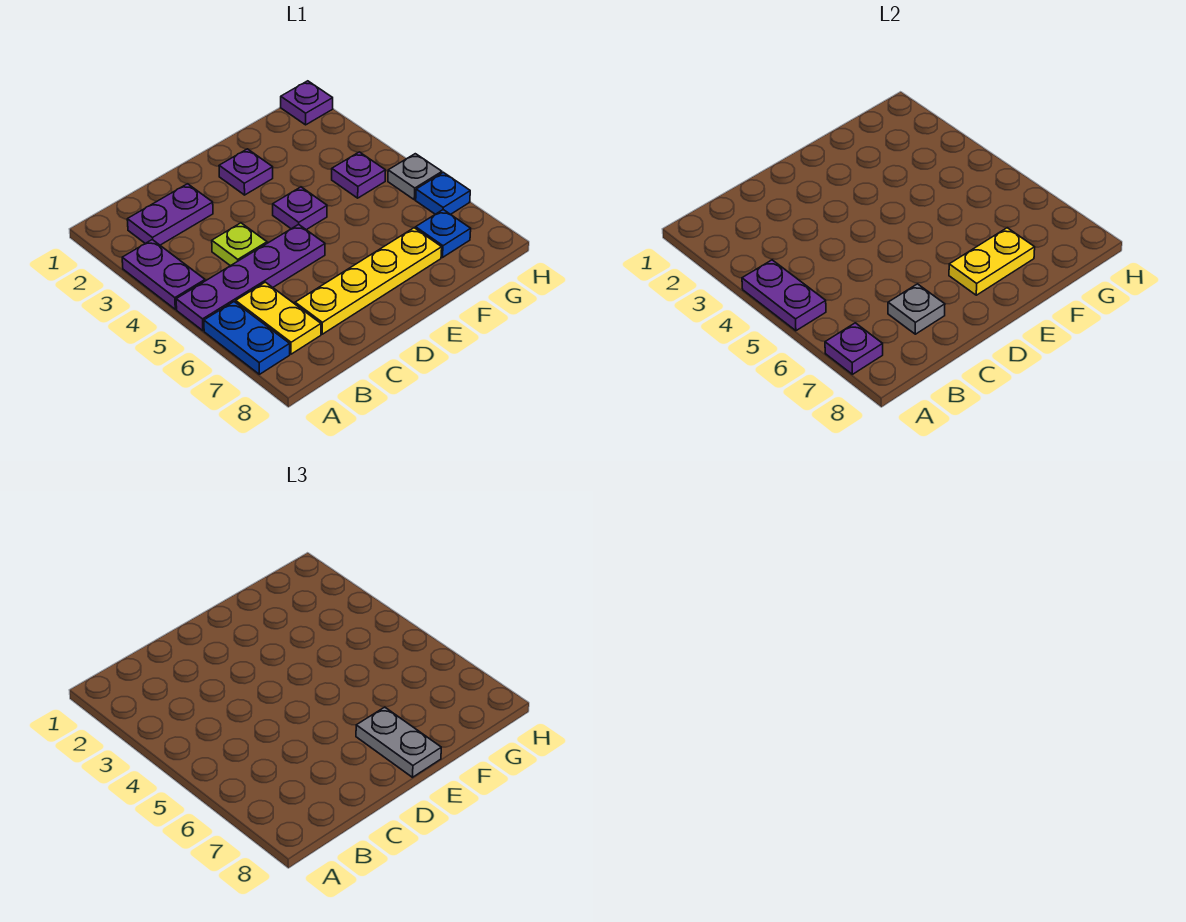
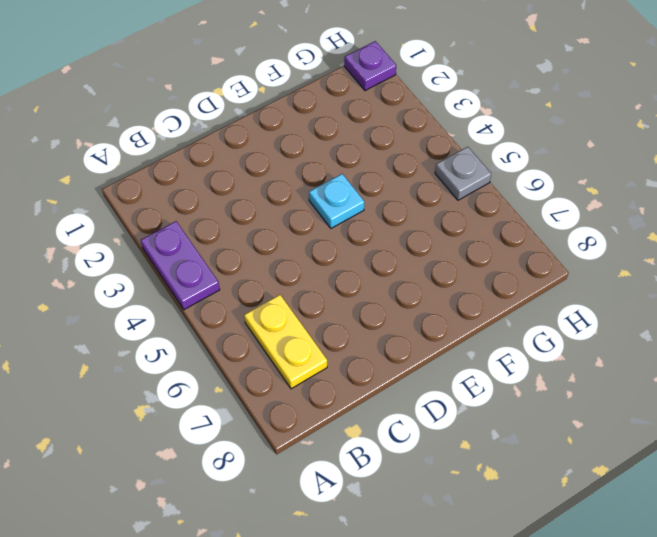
cyan 1x1 plate [309,174,364,228] -> purple 1x1 plate [273,187,327,230]
none -> purple 1x4 plate [176,224,325,331]
none -> blue 1x2 plate [204,302,290,374]
none -> purple 1x2 plate [127,184,213,245]

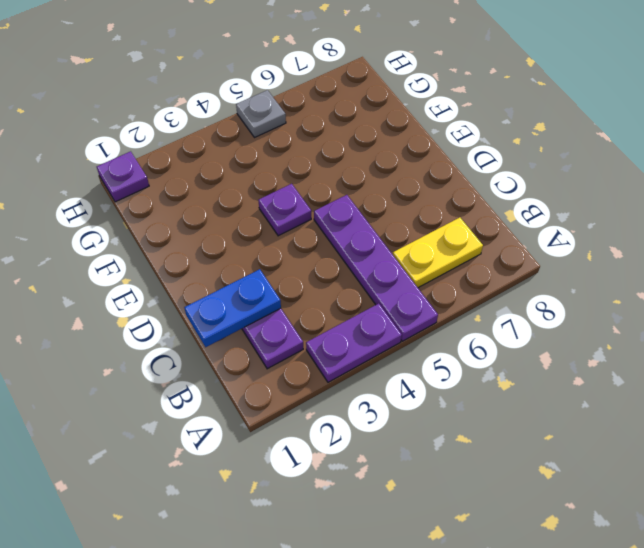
blue 1x2 plate [184,269,281,347] -> blue 1x2 plate moved to [204,302,290,374]
none -> lime 1x1 plate [212,223,267,266]
none -> yellow 1x4 plate [295,228,442,334]
none -> purple 1x1 plate [219,149,273,195]

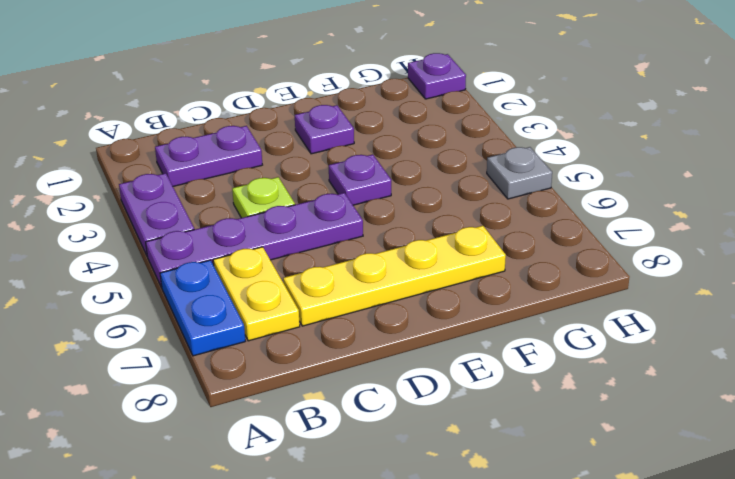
none -> purple 1x1 plate [332,152,385,198]
none -> blue 1x1 plate [416,210,471,257]
none -> blue 1x1 plate [416,172,470,214]

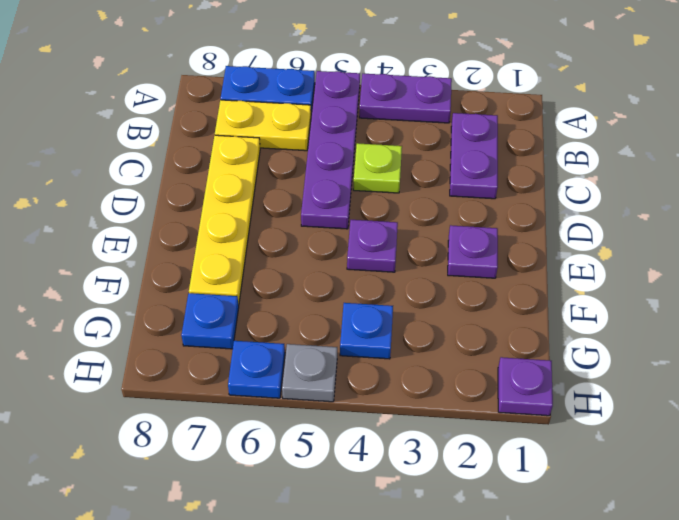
blue 1x1 plate [340,303,393,359] -> purple 1x1 plate [332,152,385,198]
none -> purple 1x2 plate [742,260,826,331]
none -> purple 1x1 plate [825,323,883,374]
none -> grey 1x1 plate [888,284,945,334]

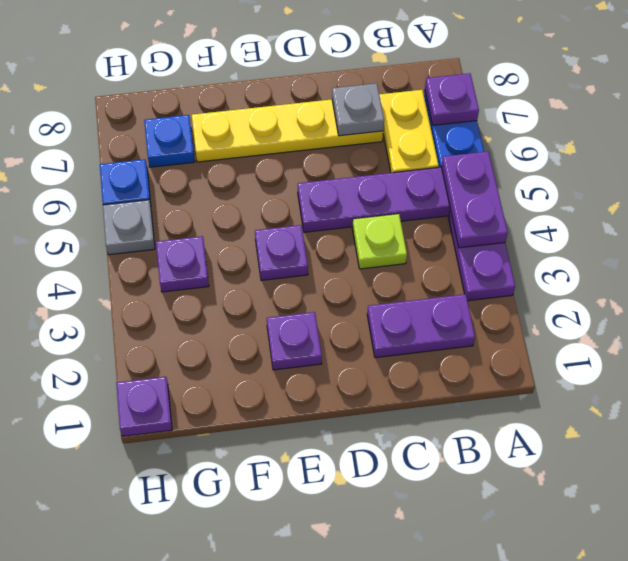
none -> yellow 1x2 plate [949,228,1035,295]
none -> grey 1x2 plate [356,707,441,777]

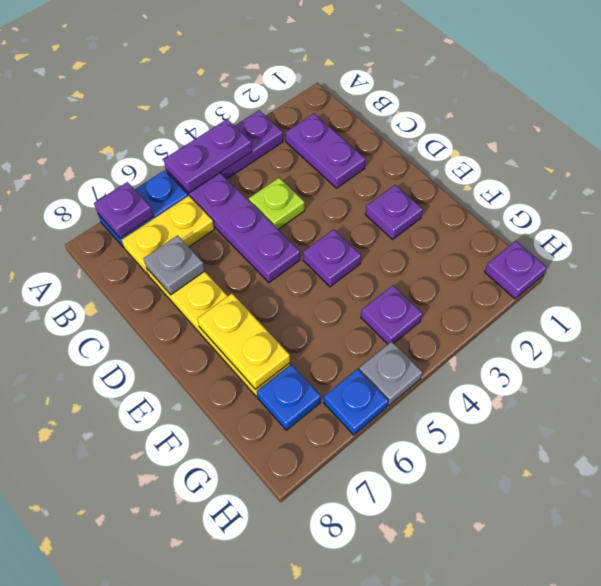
none -> grey 1x2 plate [356,707,441,777]

